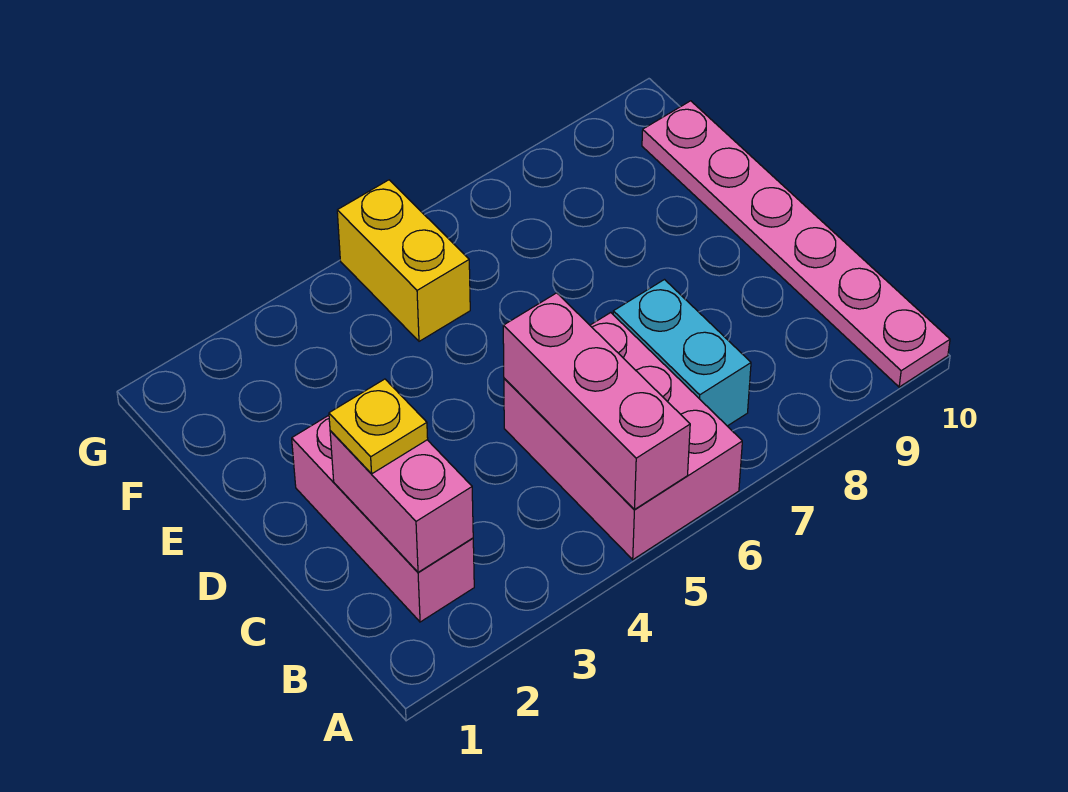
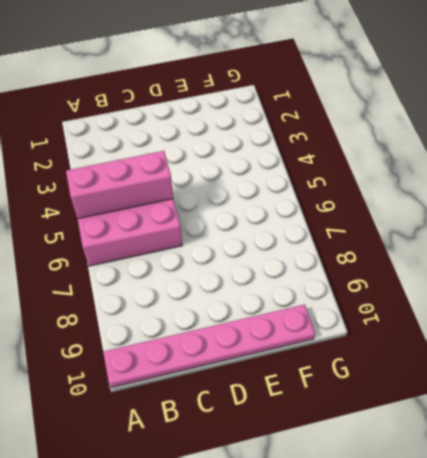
none -> pink 1x3 brick [292,415,474,622]
none -> cyan 1x2 brick [613,280,751,426]

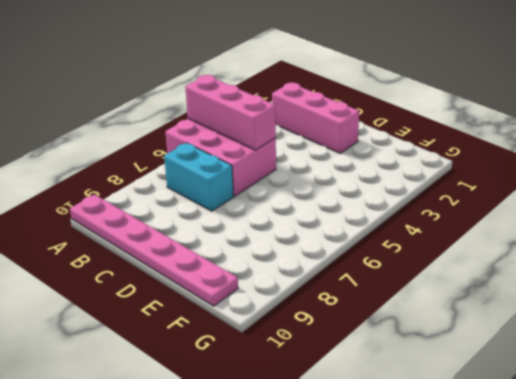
none -> yellow 1x2 brick [337,180,470,341]
none -> pink 1x2 brick [330,431,473,572]

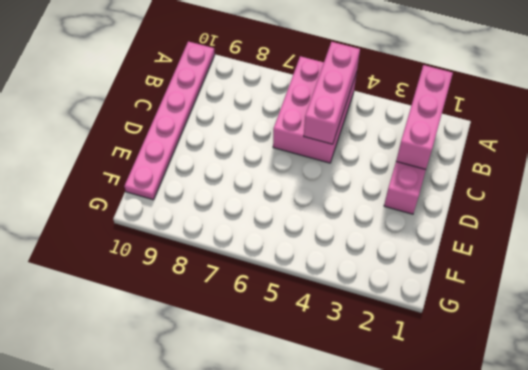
pink 1x3 brick [396,65,453,169] -> pink 1x2 brick [330,431,473,572]
none -> cyan 1x2 brick [613,280,751,426]
none -> yellow 1x2 brick [337,180,470,341]

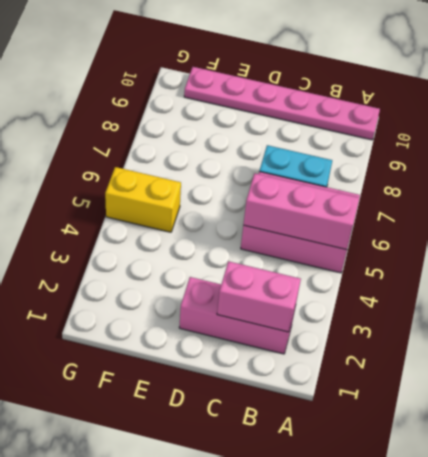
none -> yellow 1x1 plate [329,379,428,474]

